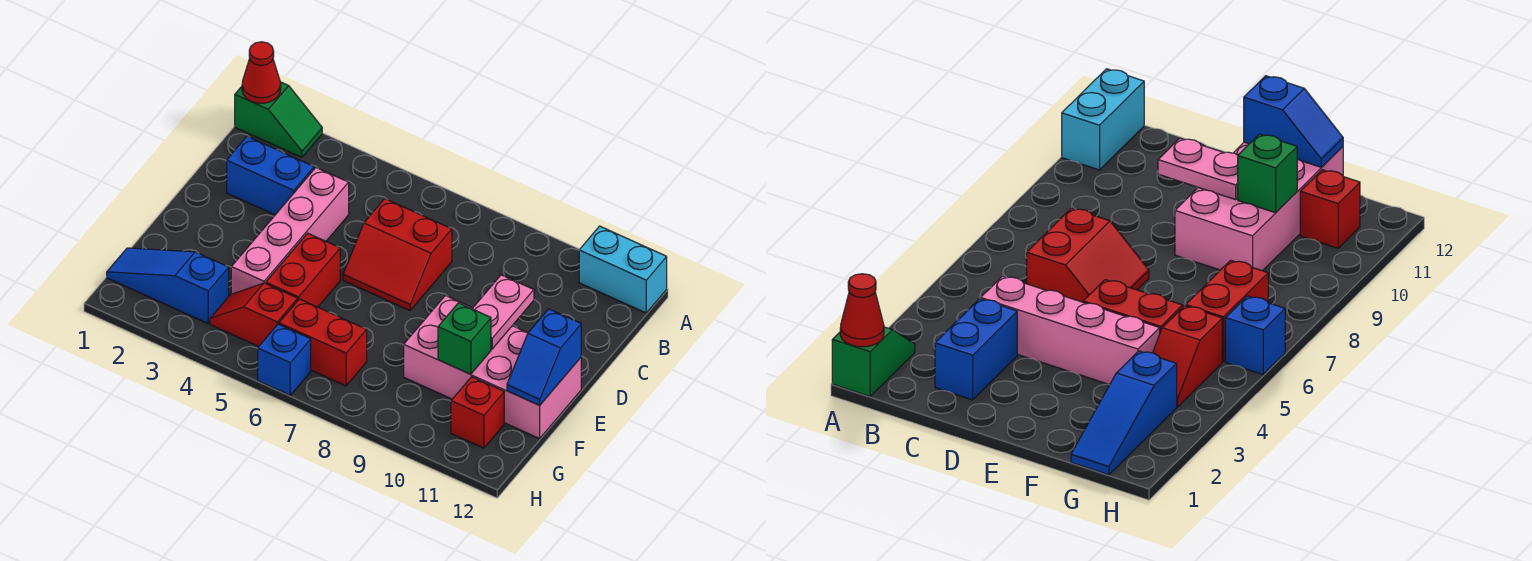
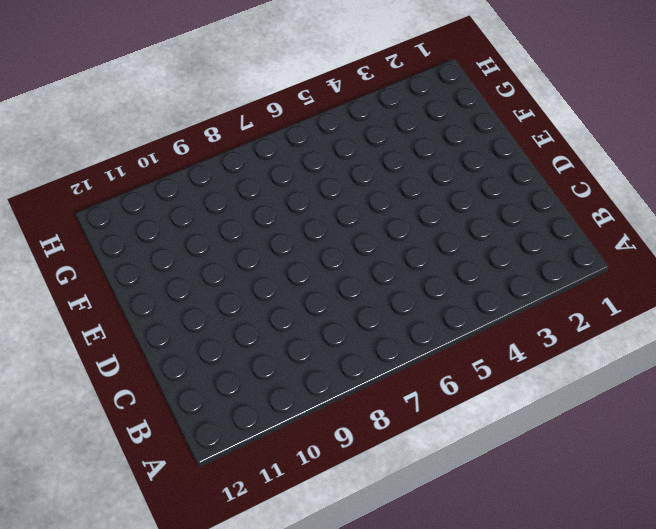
none -> green 1x2 slope [235,82,322,157]
none -> cyan 1x2 brick [579,226,667,313]
none -> blue 1x2 brick [227,136,314,215]

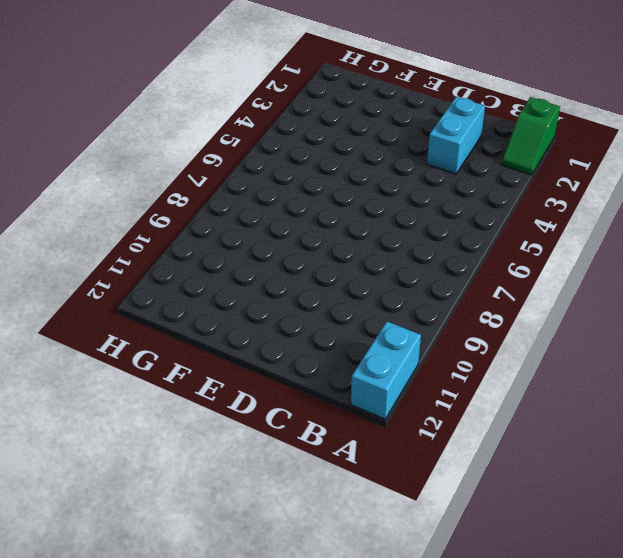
cyan 1x2 brick [427,97,485,174] -> blue 1x2 brick [227,136,314,215]
none -> pink 1x4 brick [231,168,349,294]
none -> red 2x2 slope [343,199,452,310]
none -> red 1x2 brick [266,233,340,307]

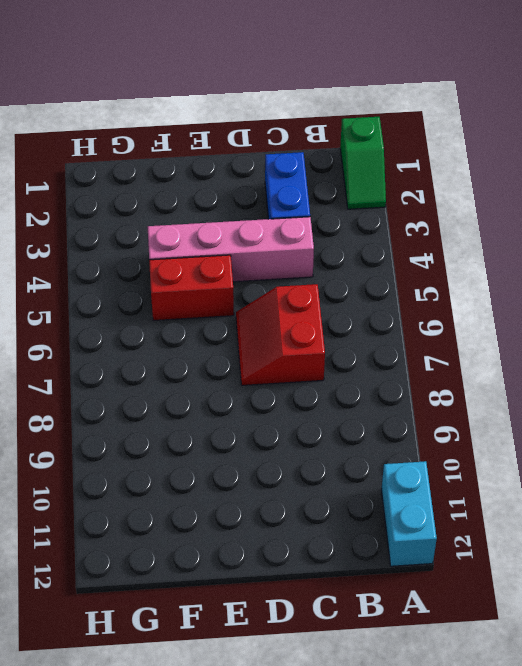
none -> pink 2x4 brick [404,295,581,439]
none -> blue 1x3 slope [107,248,229,323]
none -> red 1x2 slope [210,283,298,346]

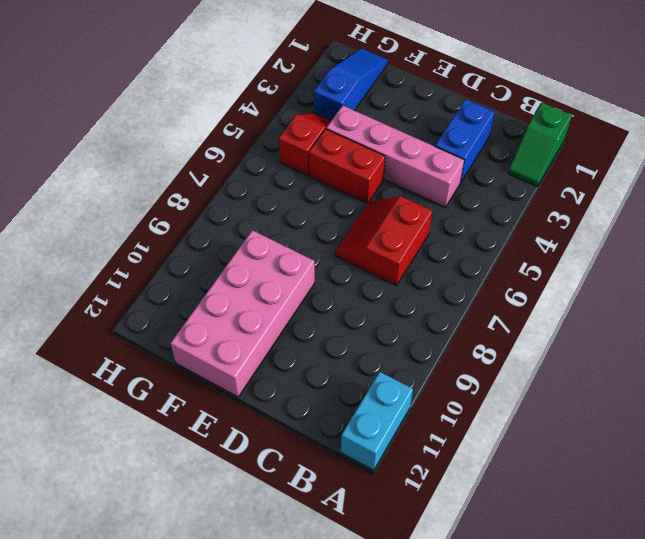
none -> red 1x2 brick [279,299,367,386]
none -> red 1x1 brick [451,377,504,448]
none -> blue 1x1 brick [258,324,311,395]

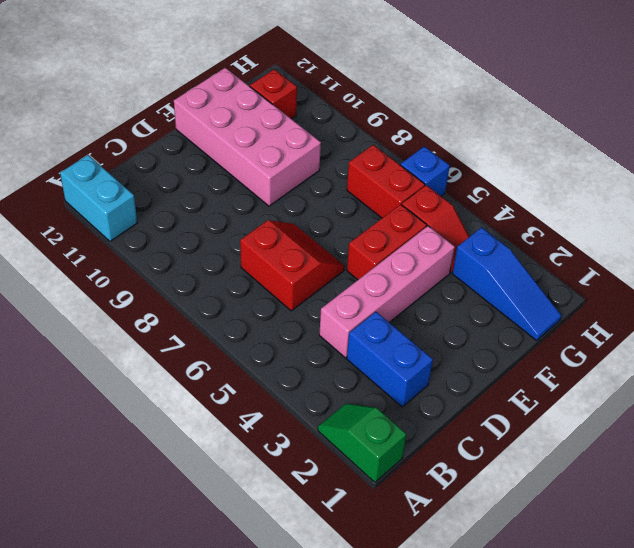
none -> red 1x1 cone [242,42,281,103]
none -> pink 1x2 plate [472,275,534,349]
none -> blue 1x2 slope [507,309,581,405]

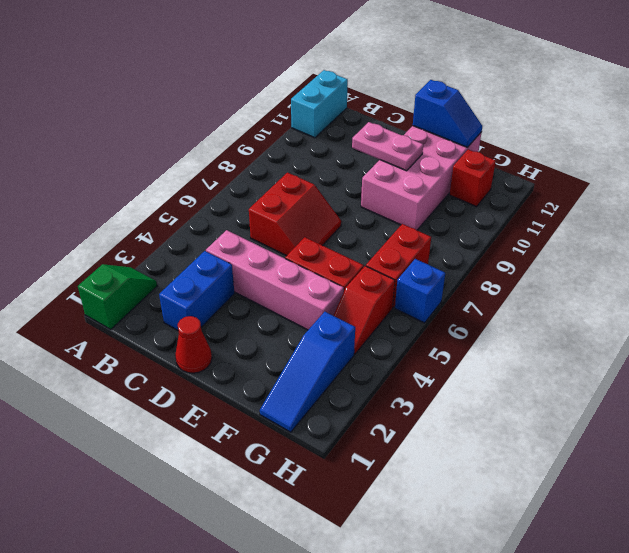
red 1x1 cone [175,316,212,373] -> red 1x1 cone moved to [242,42,281,103]
none -> green 1x1 brick [438,303,491,374]

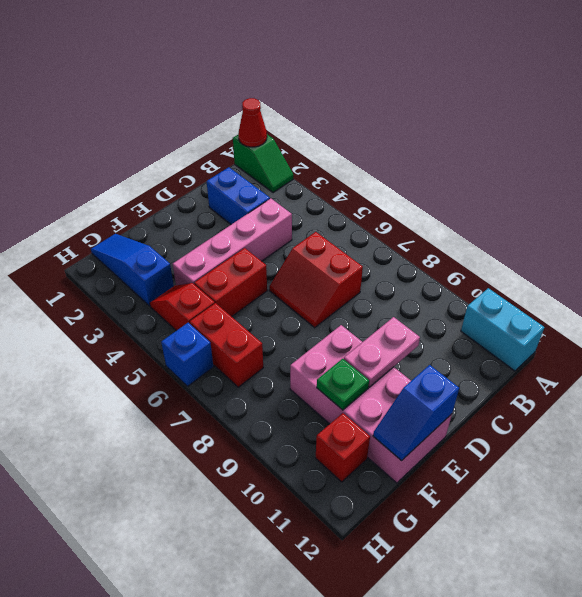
green 1x1 plate [317,359,369,410] -> green 1x1 brick [438,303,491,374]

